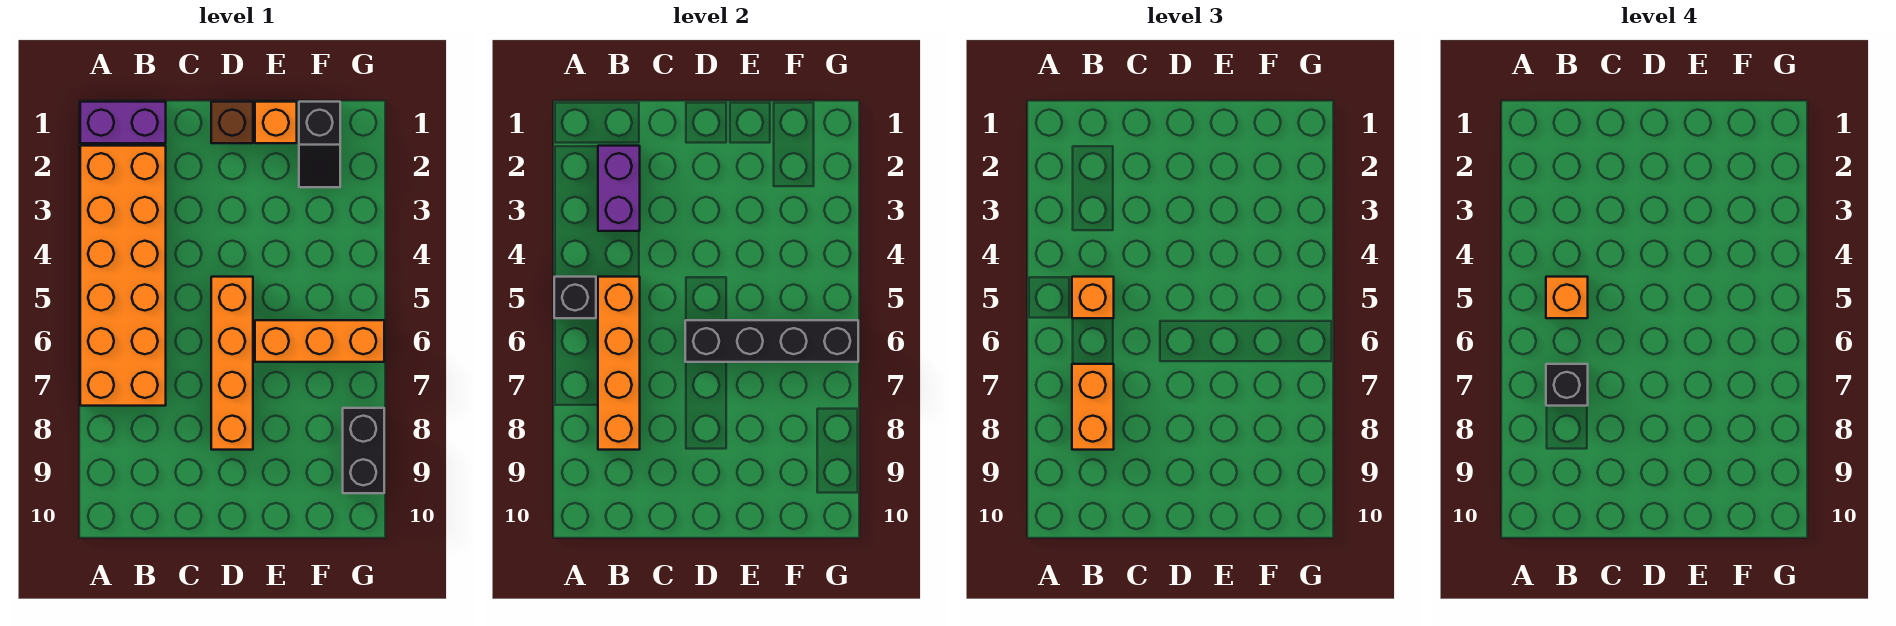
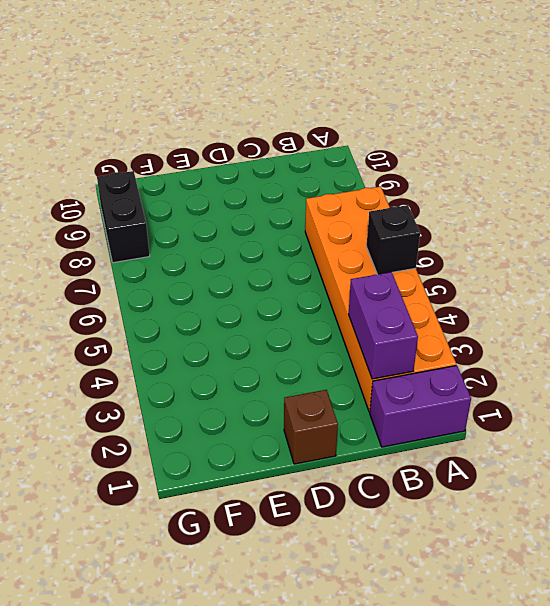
none -> orange 1x4 brick [211,277,253,450]
none -> orange 1x1 brick [255,102,297,143]
none -> orange 1x3 brick [255,320,384,362]

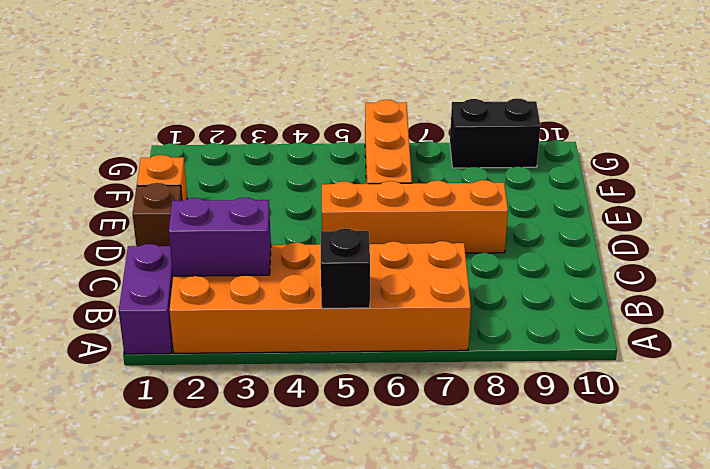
none -> black 1x2 slope [299,102,340,187]
none -> orange 1x4 brick [598,277,640,450]
none -> black 1x4 brick [685,320,858,362]

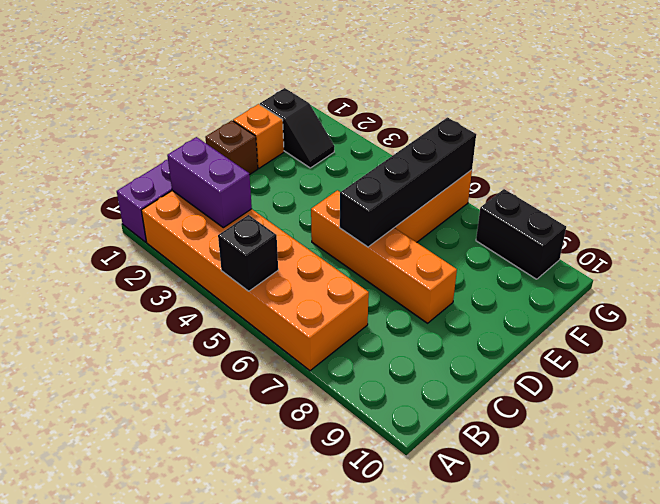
none -> orange 1x4 brick [598,277,640,450]
none -> orange 1x1 brick [1072,277,1114,318]
none -> orange 1x2 brick [1072,364,1114,450]

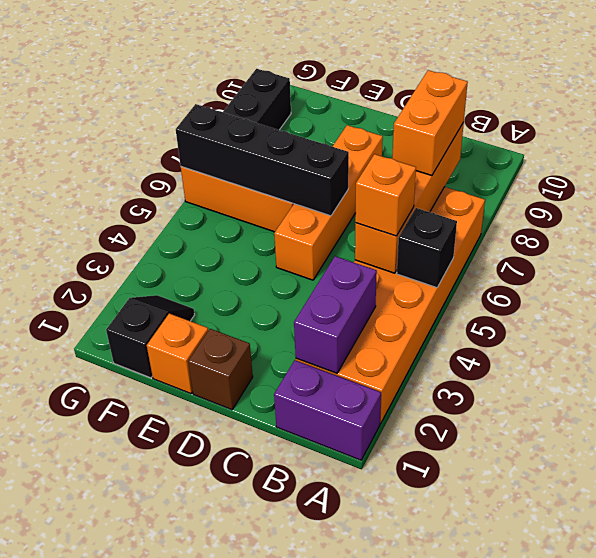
none -> orange 1x1 brick [1546,277,1588,318]
none -> black 1x1 brick [1546,364,1588,406]

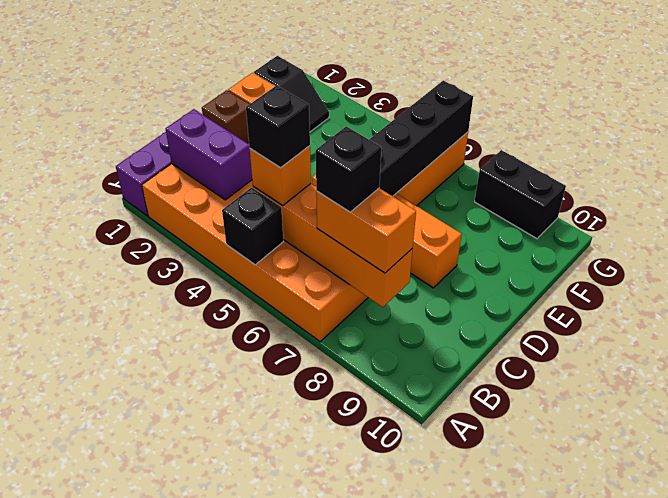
black 1x1 brick [246,85,310,168] -> orange 1x1 brick [1546,277,1588,318]

